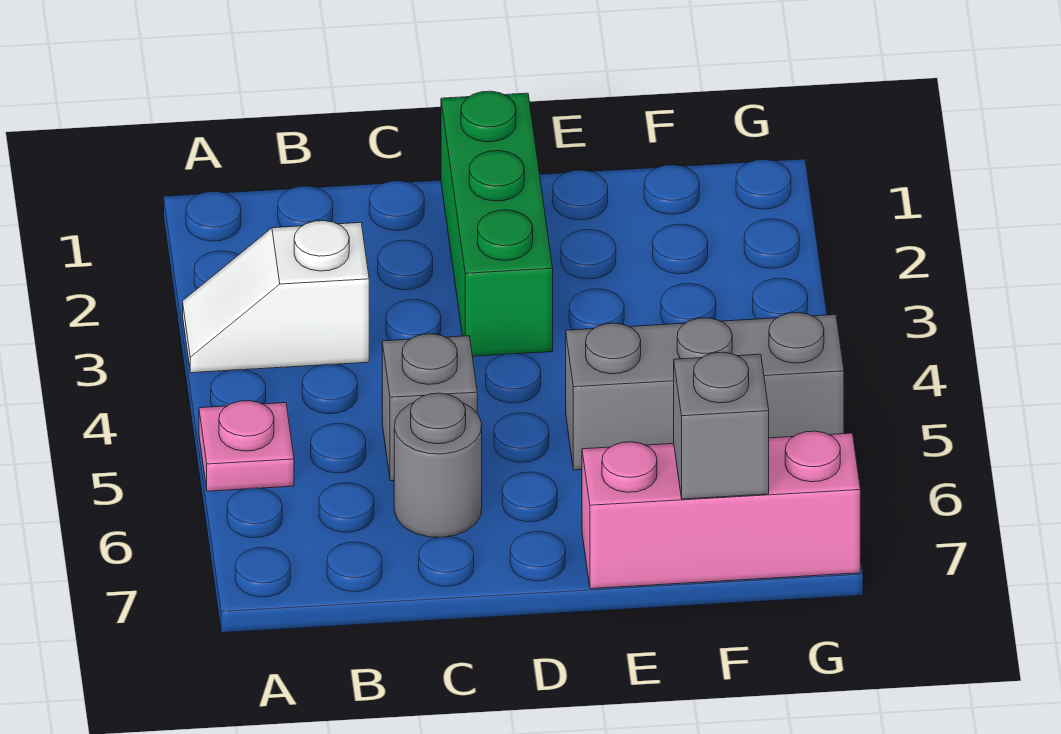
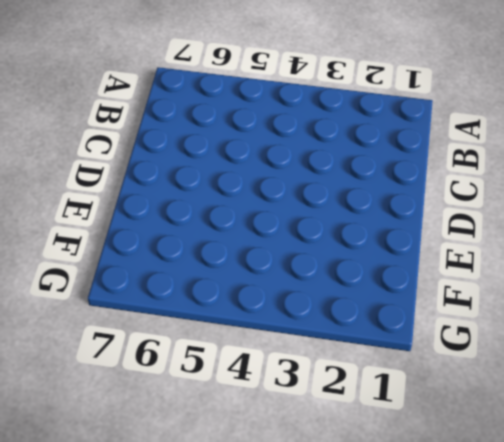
none -> white 1x2 slope [183,221,369,373]
none -> pink 1x1 plate [199,401,294,491]

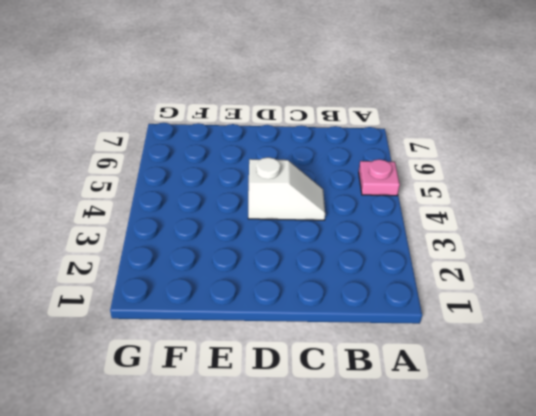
white 1x2 slope [248,157,325,220] -> white 1x2 slope moved to [183,221,369,373]
none -> grey 1x1 brick [382,334,477,481]
none -> grey 1x1 round brick [394,393,482,537]

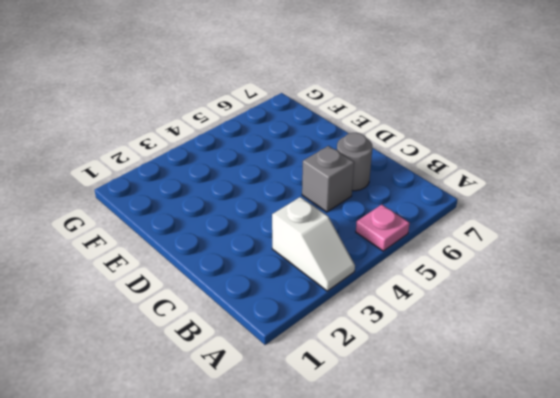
none -> green 1x3 brick [441,91,553,356]
none -> grey 1x3 brick [566,313,844,470]

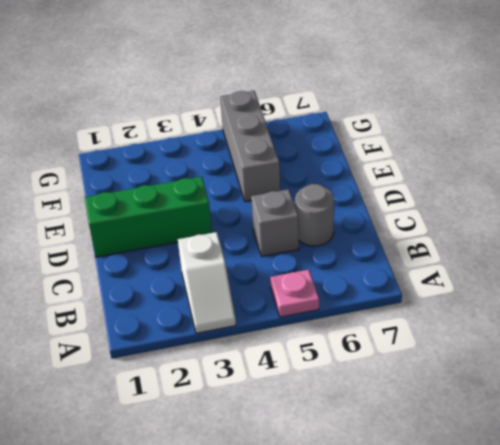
none -> pink 1x3 brick [582,431,860,589]
none -> grey 1x1 brick [674,352,769,499]

